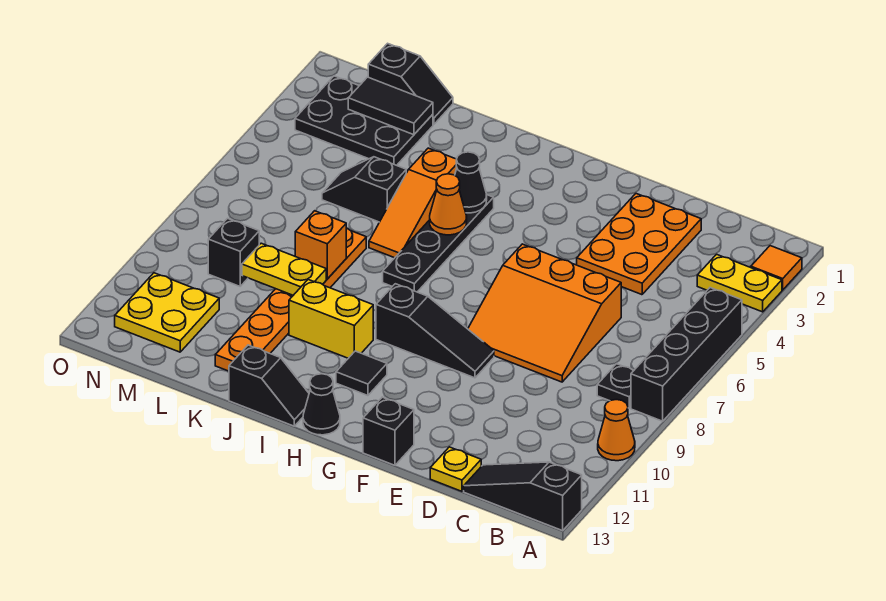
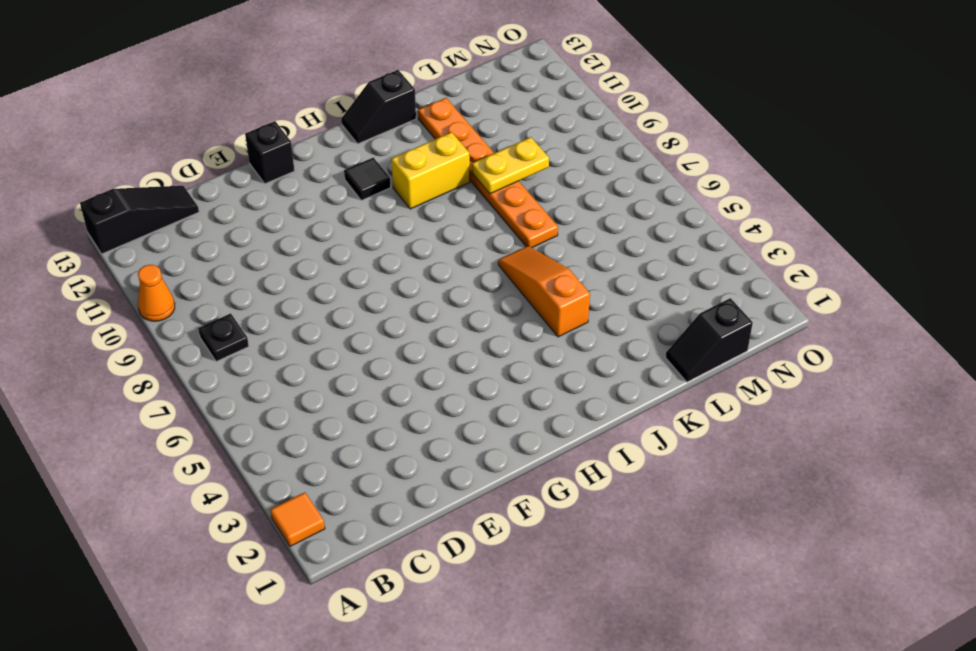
none -> yellow 1x2 plate [697,254,782,312]
none -> black 1x4 brick [631,288,742,421]
none -> orange 2x3 plate [577,194,701,295]

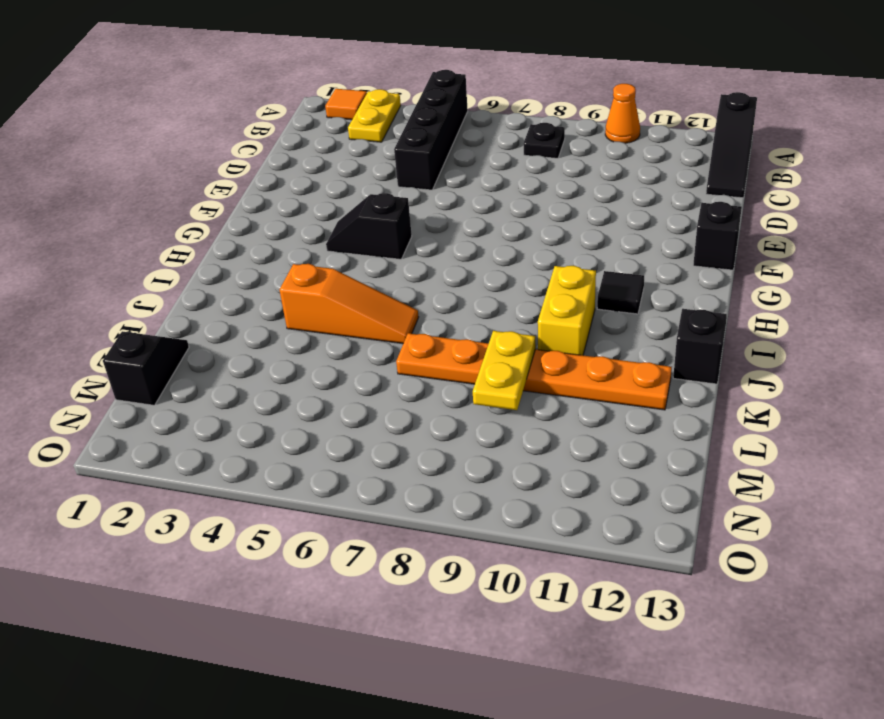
black 1x4 brick [394,70,468,190] -> black 1x4 brick turned to [631,288,742,421]
black 1x2 slope [326,193,412,259] -> black 1x2 slope turned to [322,157,406,222]
none -> orange 2x3 plate [577,194,701,295]
none -> orange 3x3 slope [468,244,621,382]
none -> yellow 1x1 plate [430,447,481,491]

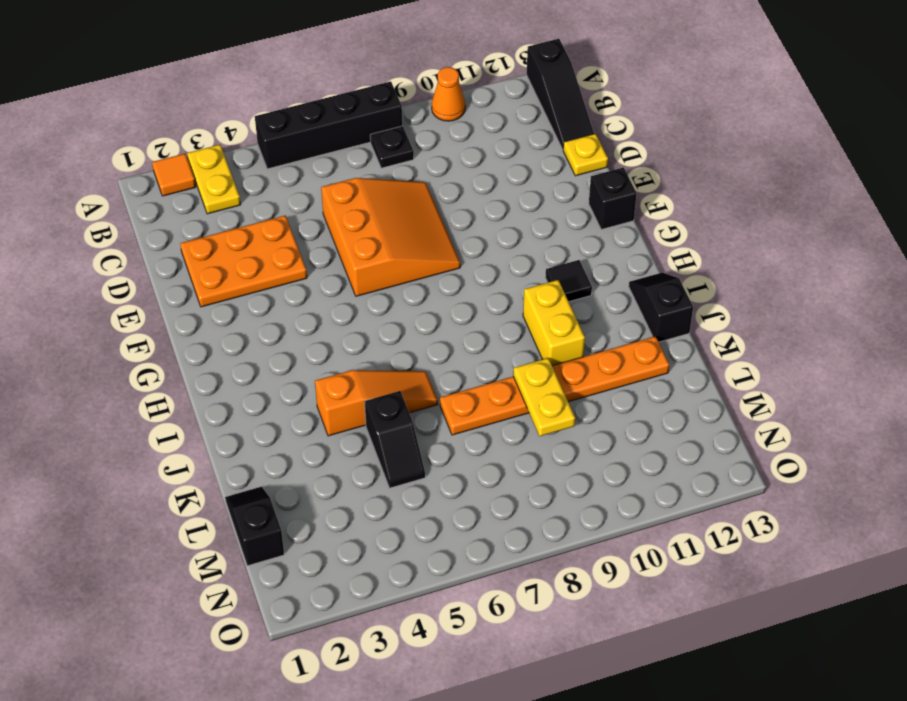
none -> black 1x3 slope [376,284,494,378]
none -> black 1x1 cone [303,374,340,435]
none -> black 1x4 plate [383,195,494,292]

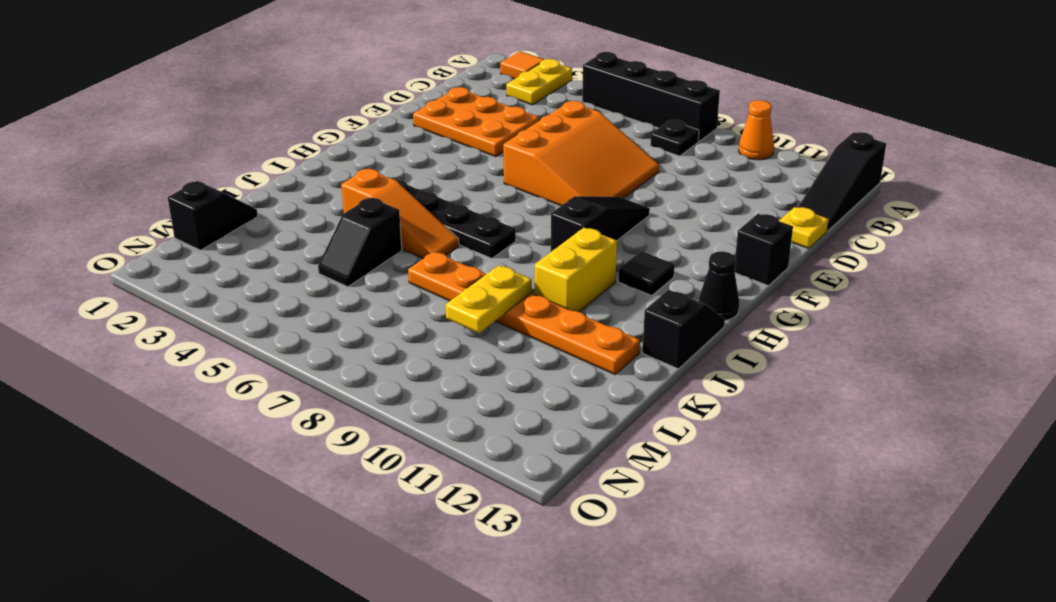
none -> black 2x3 plate [295,76,433,165]
none -> black 1x1 brick [208,218,259,286]
none -> yellow 2x2 plate [115,273,219,352]

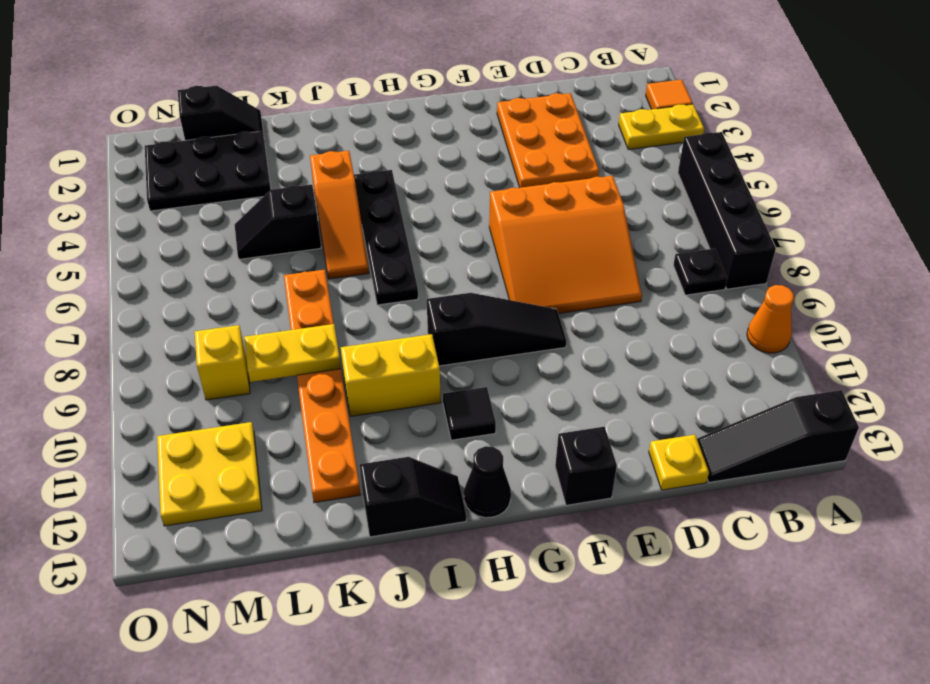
yellow 1x1 brick [195,325,250,400] -> black 1x1 brick [208,218,259,286]
none -> black 1x1 cone [455,152,487,213]
none -> orange 1x1 cone [430,174,467,235]
none -> orange 1x1 brick [295,211,346,279]

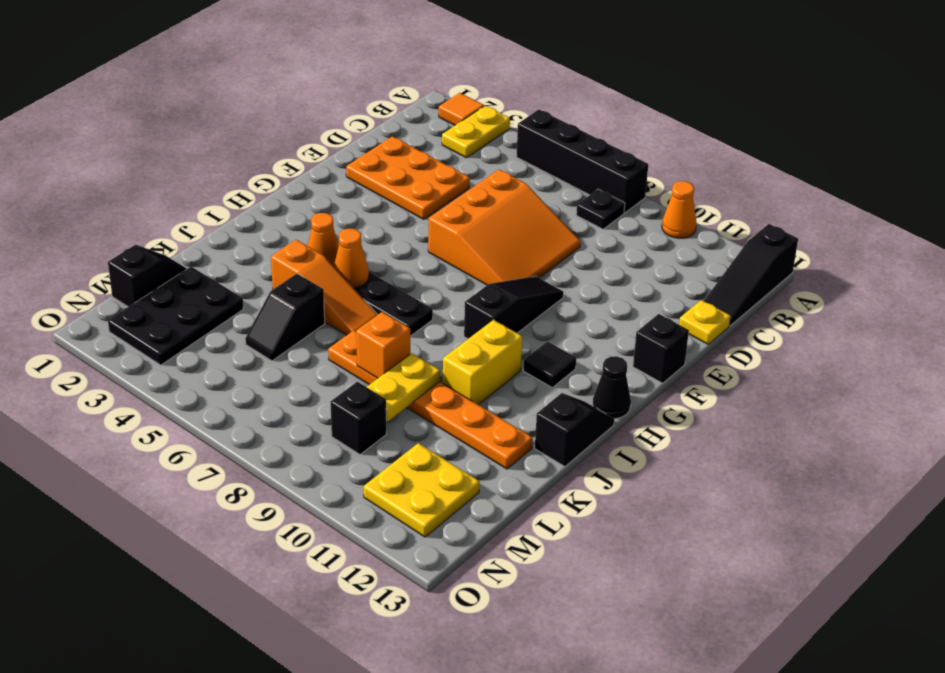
orange 1x1 cone [308,213,339,266] -> black 1x1 cone [455,152,487,213]
none -> black 1x2 tile [348,77,433,135]

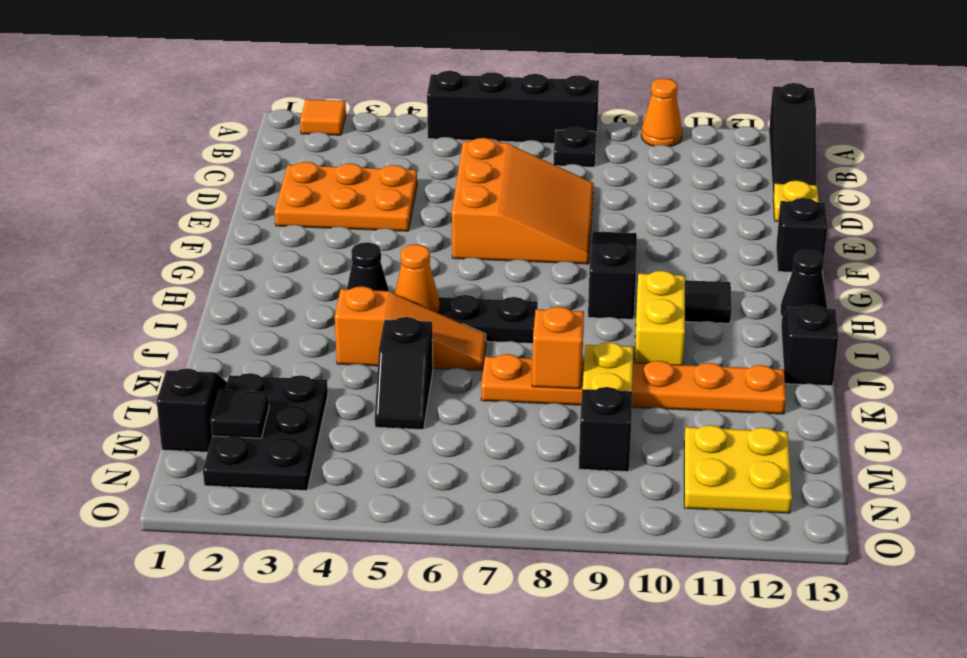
black 1x1 tile [211,390,269,438] -> black 1x2 tile [348,77,433,135]
none -> yellow 1x2 plate [697,254,782,312]

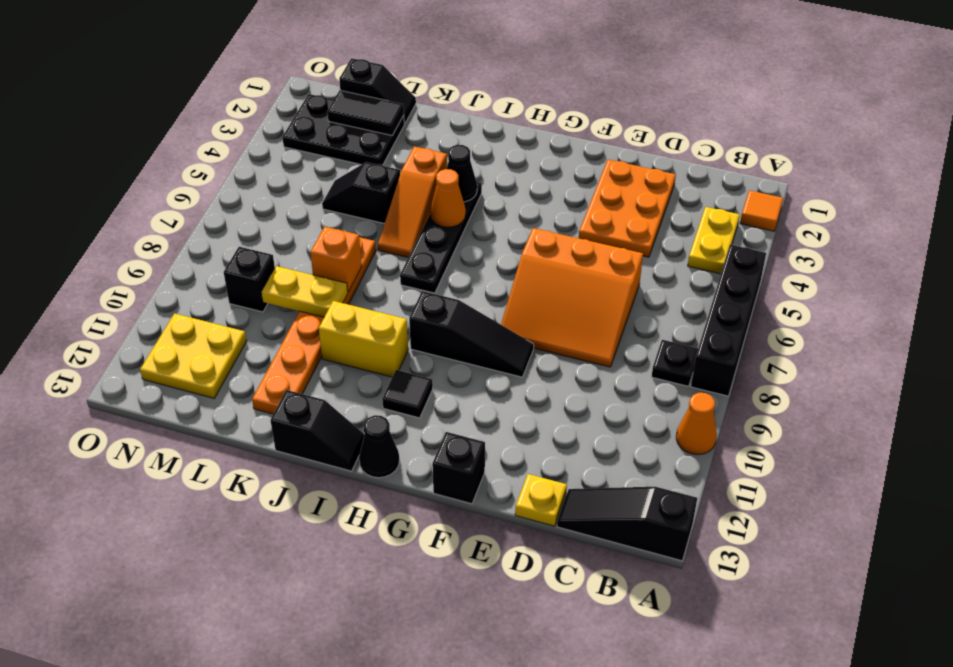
yellow 1x2 plate [688,207,740,274] -> yellow 1x2 plate turned to [697,254,782,312]

